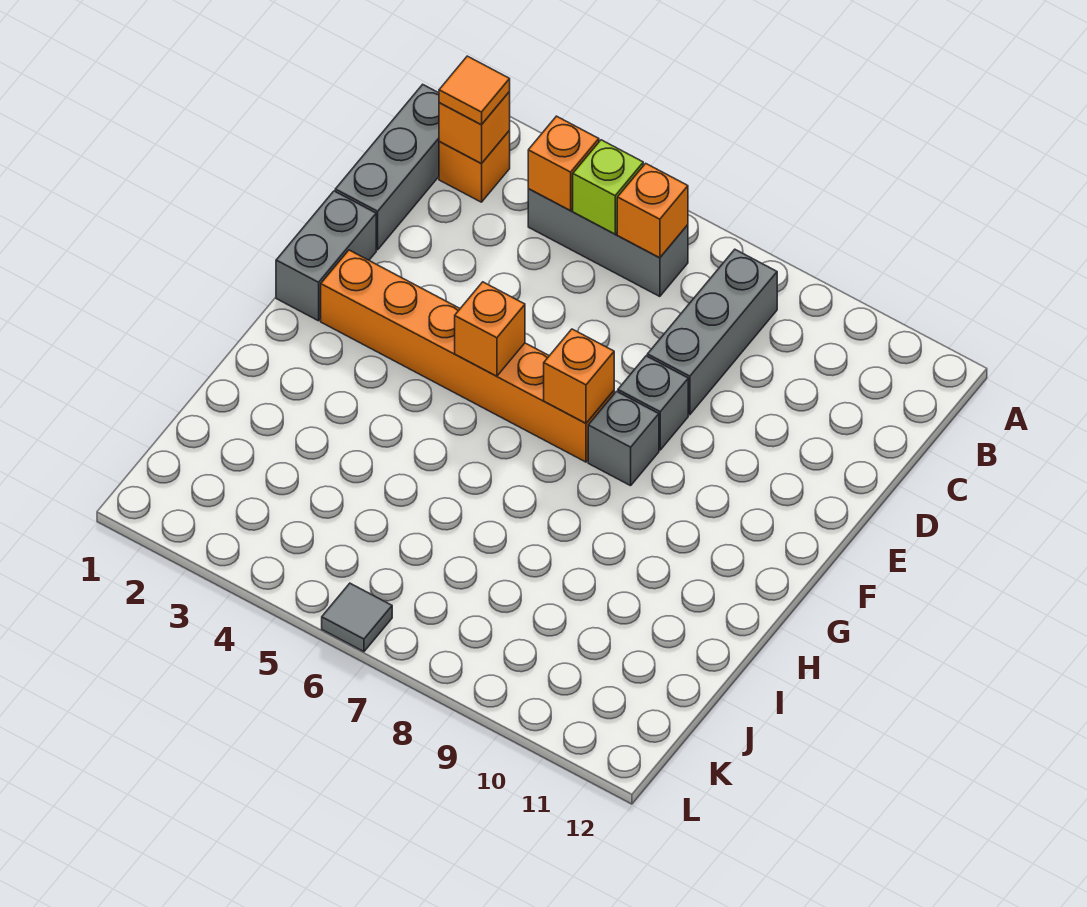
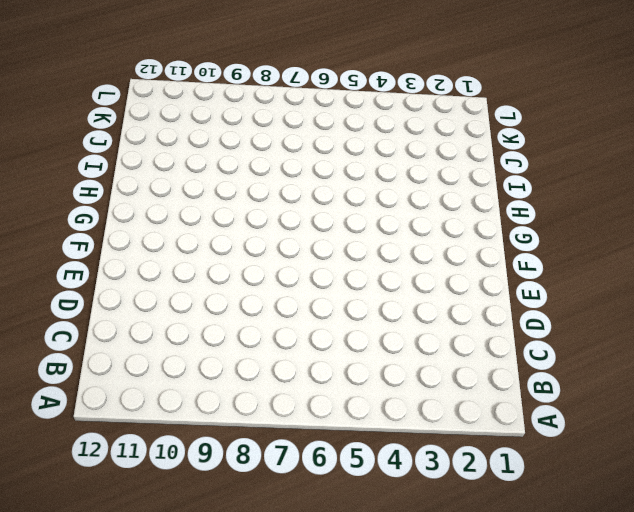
none -> grey 1x3 brick [335,84,439,250]
none -> orange 1x1 brick [439,130,510,202]
none -> grey 1x3 brick [528,188,688,297]

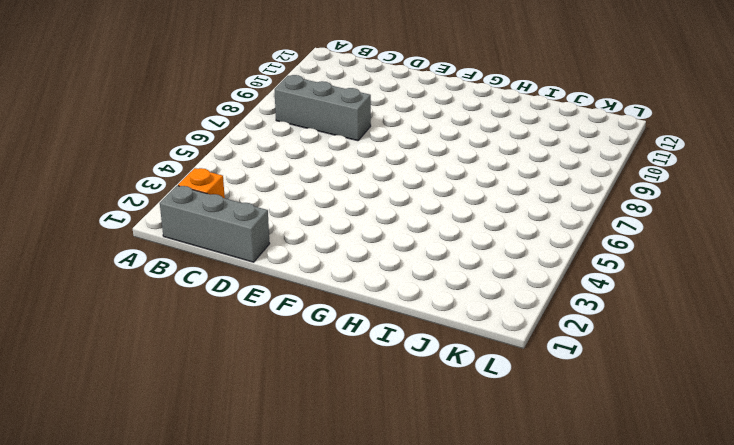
none -> grey 1x3 brick [528,188,688,297]
none -> grey 1x2 brick [276,191,376,321]
none -> grey 1x1 brick [618,356,688,450]

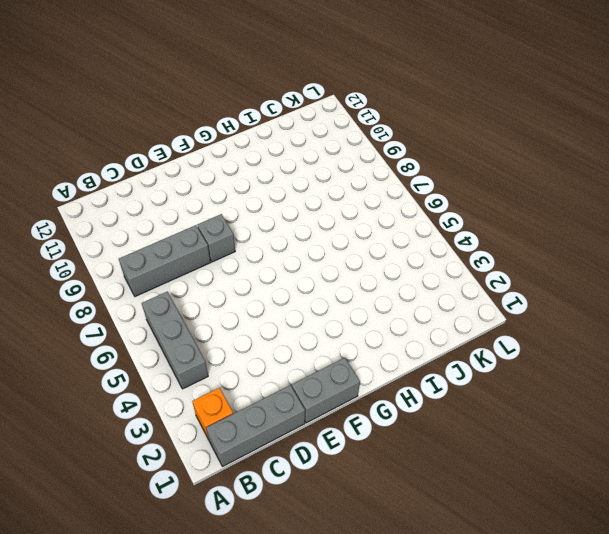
none -> orange 1x6 brick [321,250,614,462]
none -> grey 1x1 brick [588,391,659,486]
none -> grey 1x1 tile [322,583,392,652]

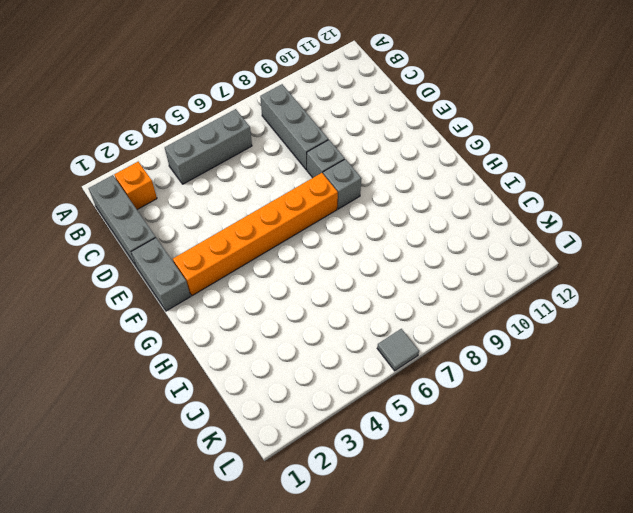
none -> orange 1x1 brick [439,92,510,163]
none -> orange 1x1 brick [528,116,599,210]
none -> lime 1x1 brick [573,140,643,234]

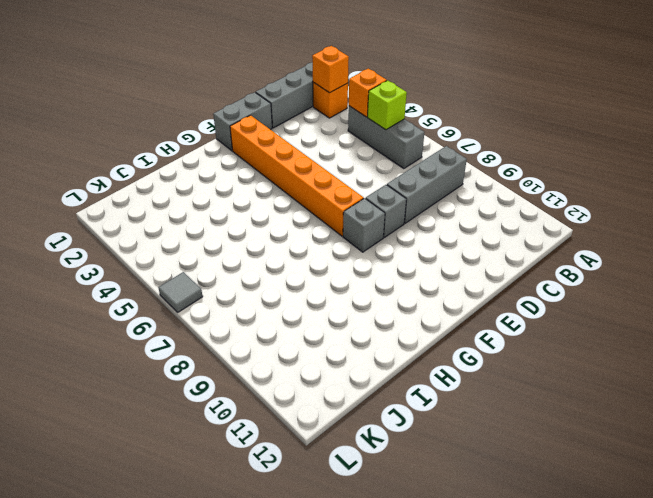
none -> orange 1x1 brick [617,163,688,258]
none -> orange 1x1 brick [455,282,525,376]
none -> orange 1x1 brick [544,329,614,423]

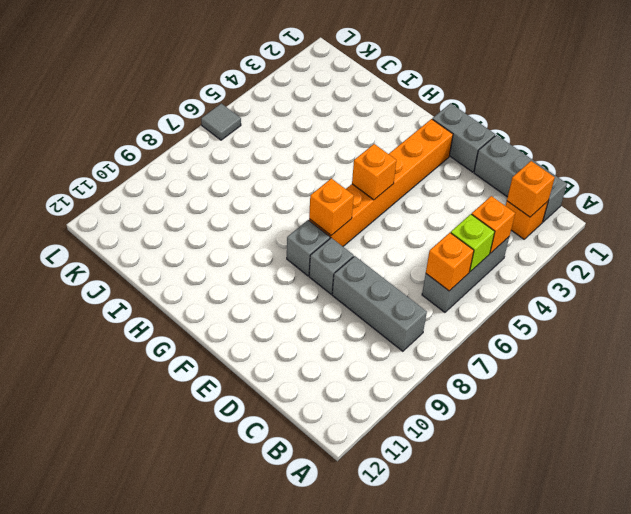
none -> orange 1x1 tile [439,56,510,125]

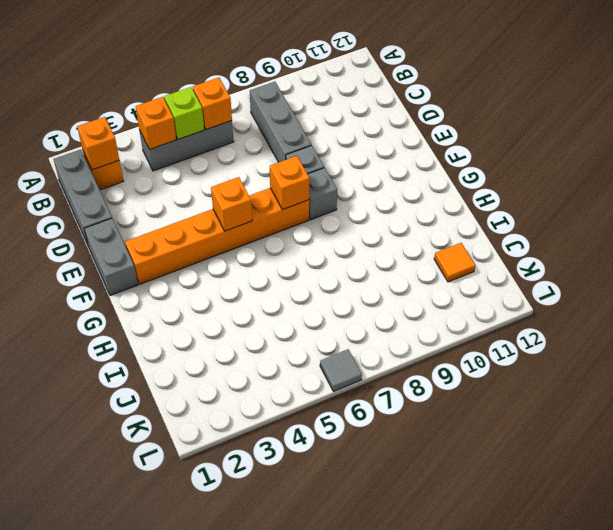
orange 1x1 tile [434,243,475,282] -> orange 1x1 tile moved to [439,56,510,125]

